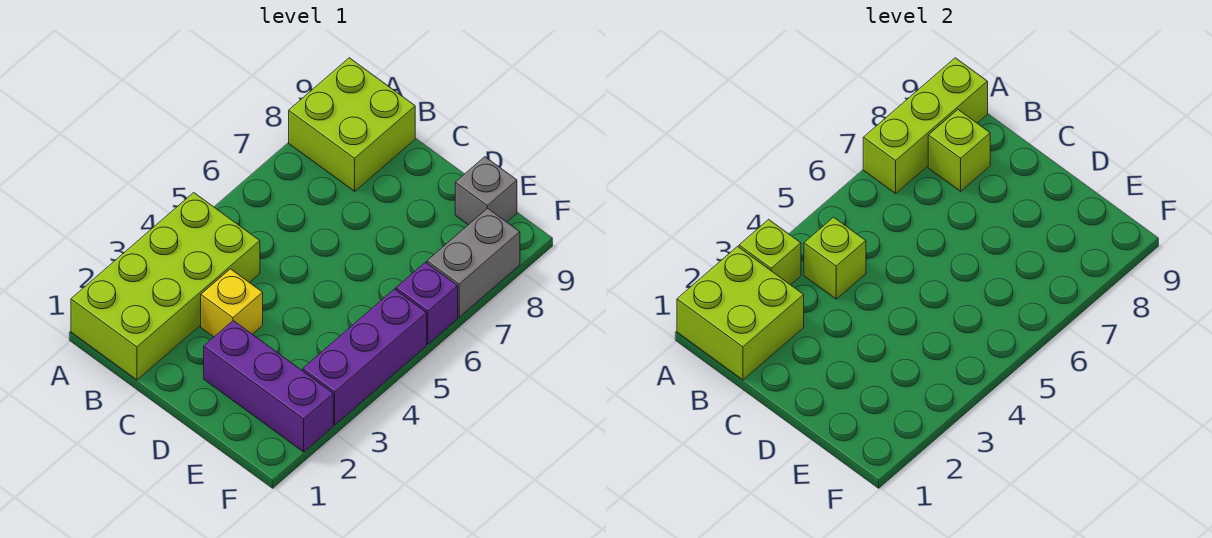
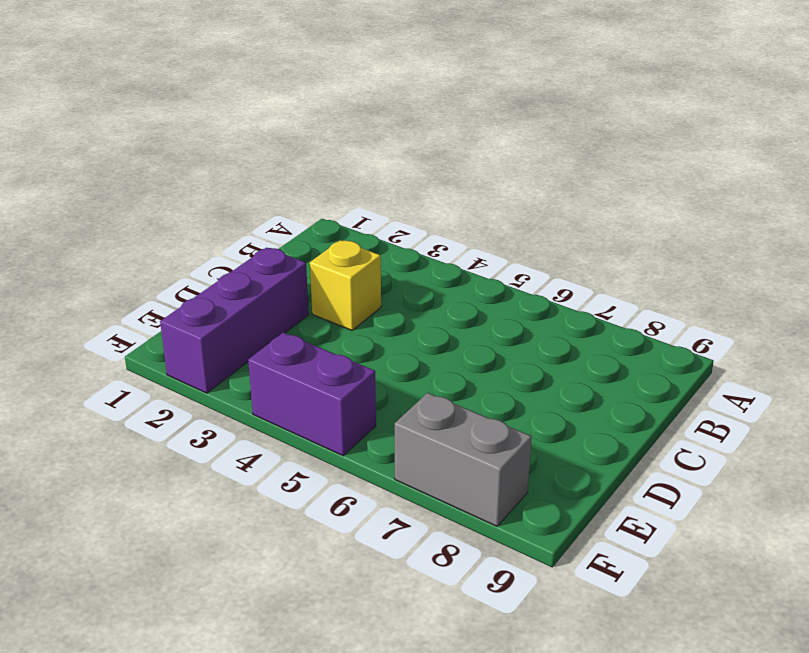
purple 1x2 brick [248,333,376,456] -> purple 1x3 brick [303,289,427,425]
none -> lime 2x4 brick [71,193,260,380]
none -> lime 2x2 brick [289,58,415,191]
none -> grey 1x1 brick [455,157,517,225]

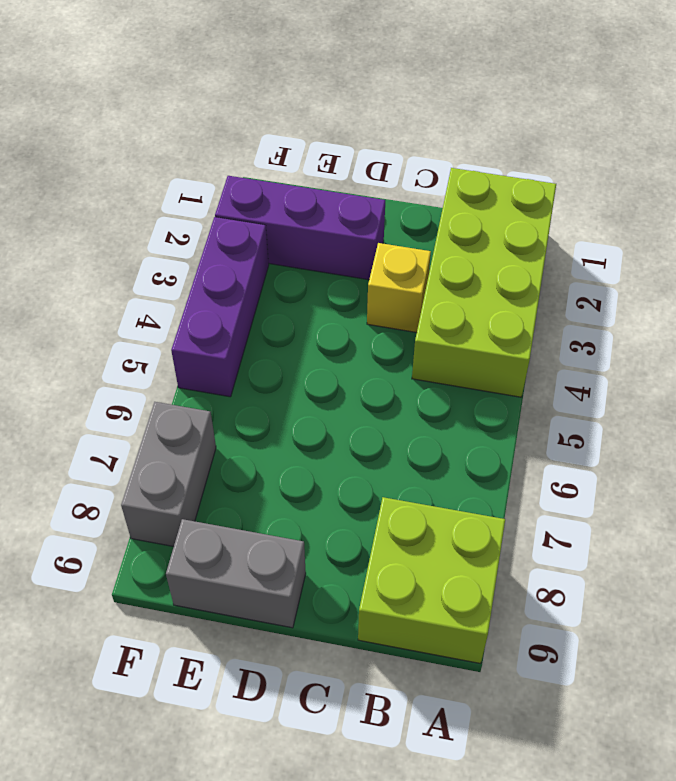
grey 1x2 brick [166,519,306,628] -> grey 1x1 brick [455,157,517,225]
none -> purple 1x1 brick [396,262,458,344]
none -> lime 2x2 brick [677,246,804,380]
none -> lime 1x1 brick [739,219,801,285]

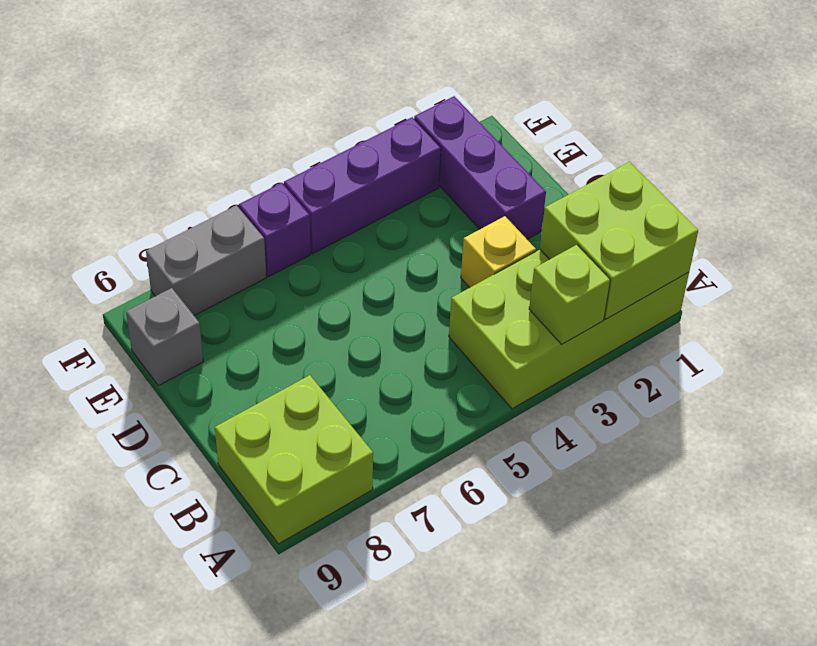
none -> lime 1x3 brick [863,58,988,194]
none -> lime 1x1 brick [804,217,866,299]
none -> lime 1x1 brick [928,110,990,191]

